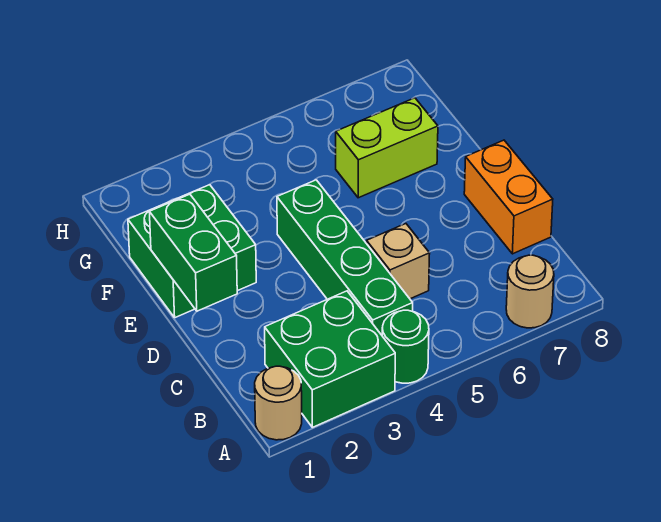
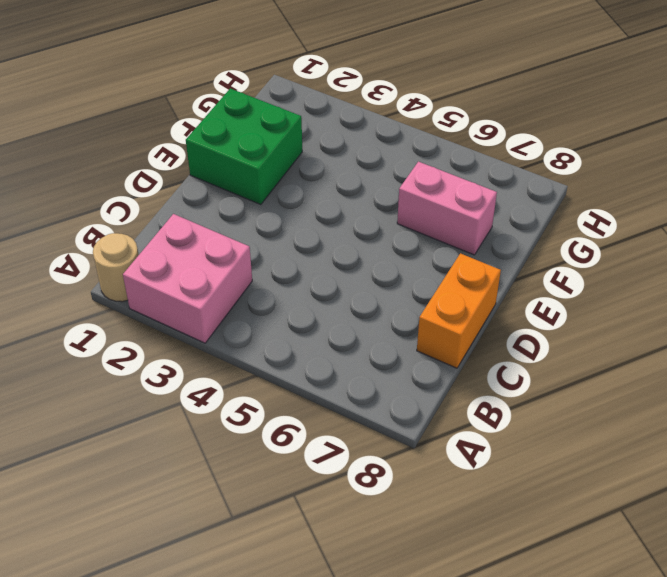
pink 2x2 brick [123,214,252,343] -> green 2x2 brick [265,291,395,427]
pink 1x2 brick [397,162,497,255] -> lime 1x2 brick [336,98,438,198]
none -> green 1x1 round brick [382,310,429,383]
none -> tan 1x1 round brick [506,255,554,328]

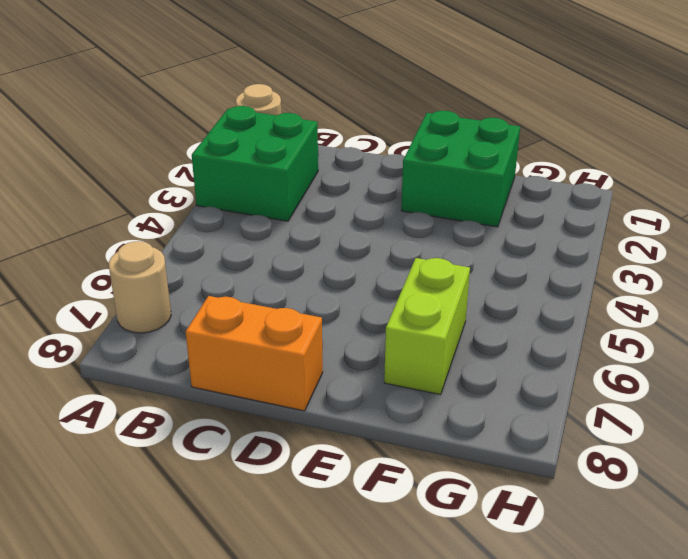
none -> green 1x1 round brick [382,310,429,383]
none -> green 1x4 brick [277,180,413,335]

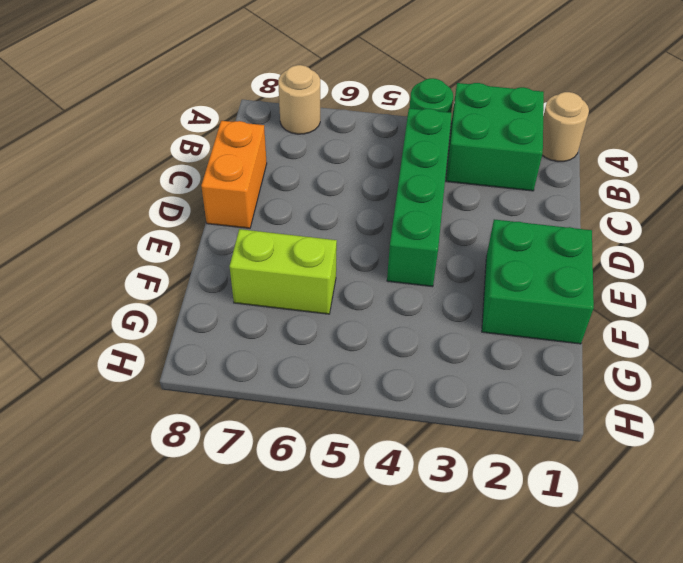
none -> tan 1x1 brick [367,224,430,299]
none -> green 1x2 brick [149,194,237,311]

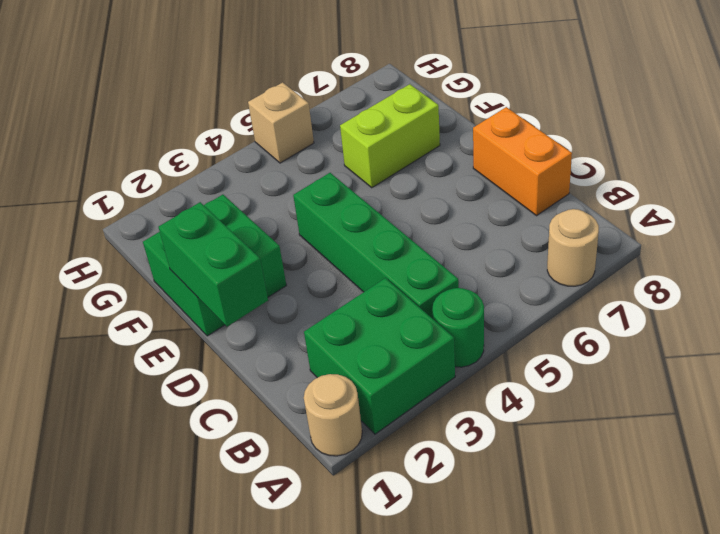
tan 1x1 brick [248,82,314,163] -> tan 1x1 brick moved to [367,224,430,299]

